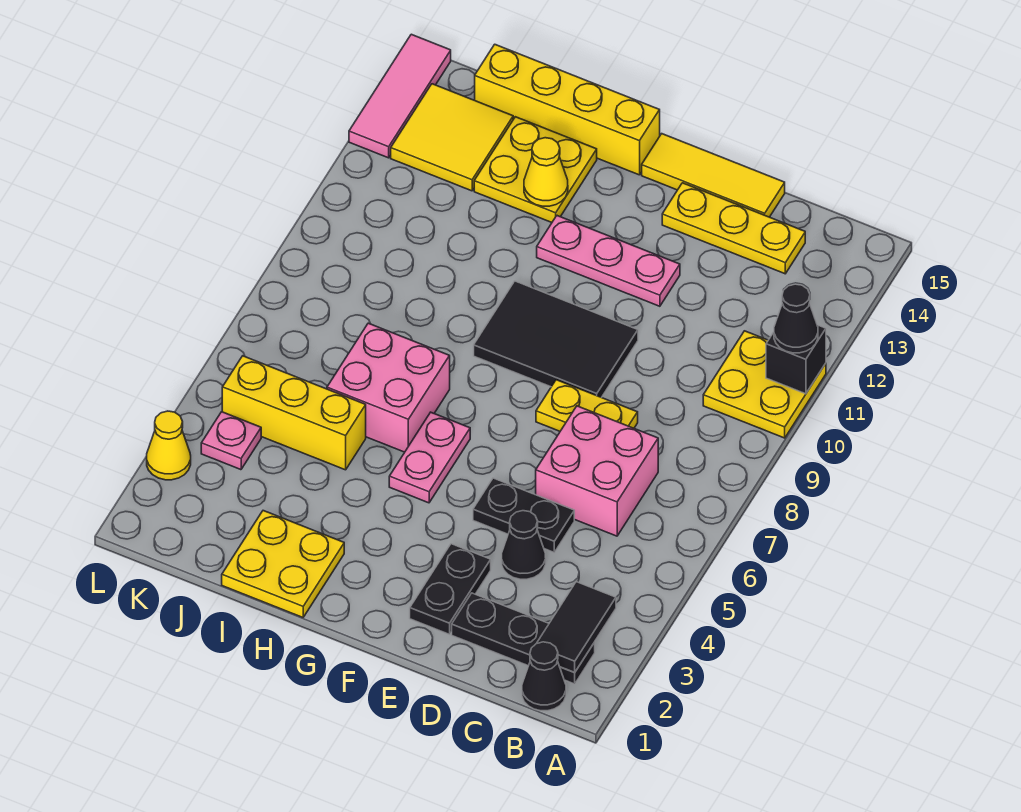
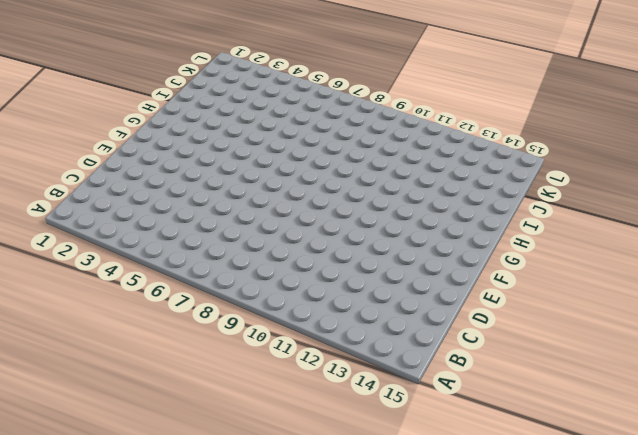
none -> yellow 2x2 plate [703,331,826,438]
none -> black 1x1 cone [522,642,566,711]
none -> black 1x3 plate [452,593,595,684]

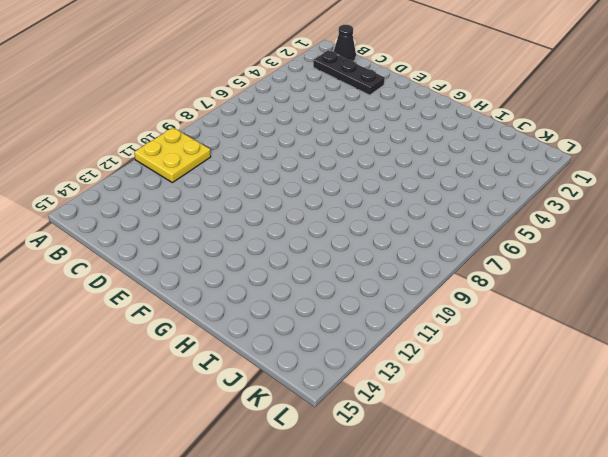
none -> pink 2x2 brick [536,406,658,536]
none -> yellow 1x3 plate [662,183,805,274]
none -> black 1x1 cone [502,511,546,579]

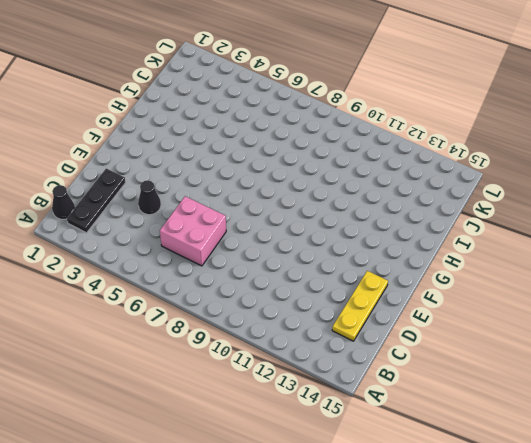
none -> yellow 2x2 plate [703,331,826,438]
none -> black 1x2 plate [473,478,574,552]
none -> yellow 1x2 plate [536,380,638,431]

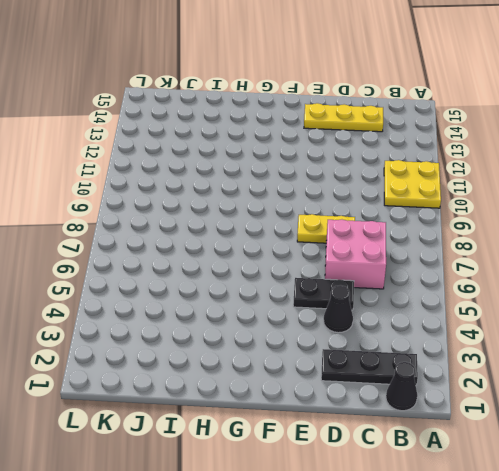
none -> yellow 1x3 tile [642,134,785,217]
none -> black 1x2 plate [410,544,491,634]
none -> black 2x3 tile [474,281,638,397]

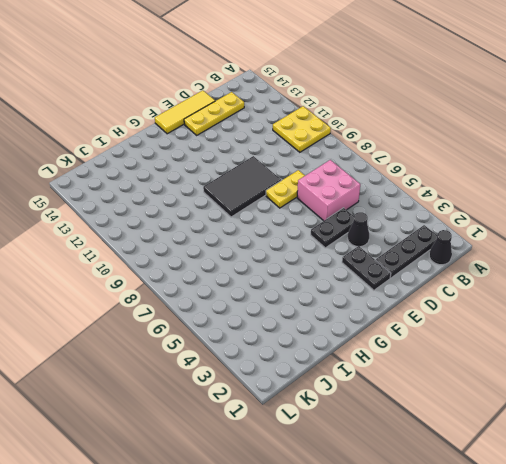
none -> pink 1x3 plate [537,216,680,306]
none -> pink 1x2 plate [389,412,470,503]
none -> yellow 1x4 brick [475,44,660,175]

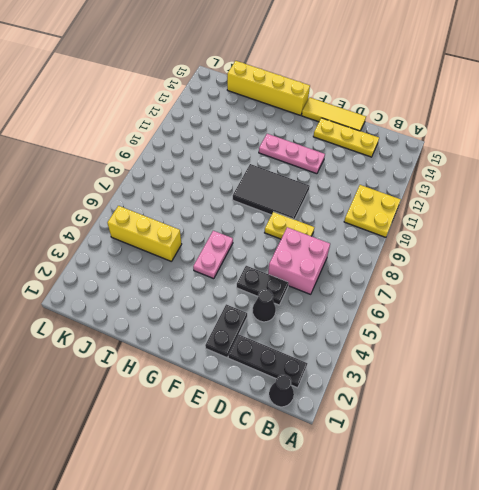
none -> yellow 2x2 plate [222,511,344,617]
none -> pink 2x2 brick [327,323,450,452]
none -> yellow 2x2 plate [474,117,597,222]

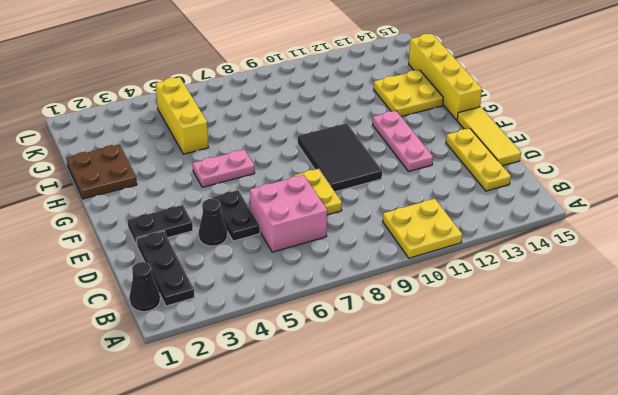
brown 2x2 plate [66,144,137,199] -> yellow 2x2 plate [222,511,344,617]
none -> pink 2x2 brick [327,323,450,452]
none -> yellow 2x2 tile [391,84,513,191]
none -> pink 1x1 plate [201,412,261,470]

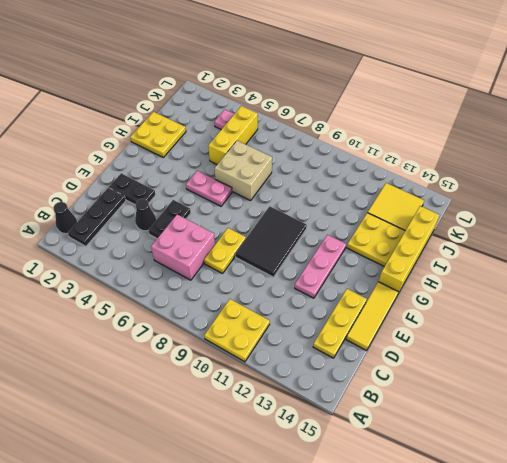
tan 2x2 brick [215,141,272,201] -> pink 2x2 brick [327,323,450,452]
none -> yellow 1x1 cone [147,411,191,480]
none -> pink 1x3 tile [349,34,451,158]
none -> black 1x1 brick [766,325,826,394]

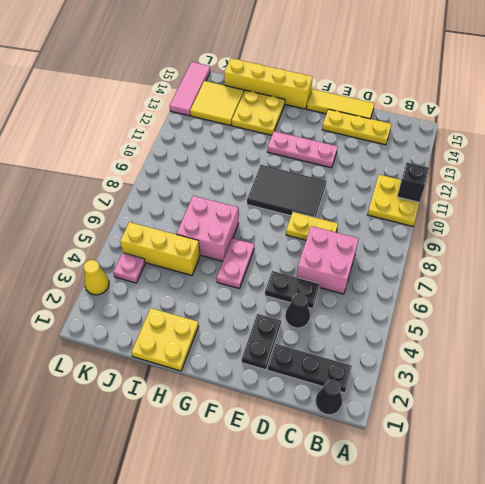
none -> black 1x2 tile [536,582,616,672]
none -> yellow 1x1 cone [524,138,568,206]
none -> black 1x1 cone [774,284,818,353]

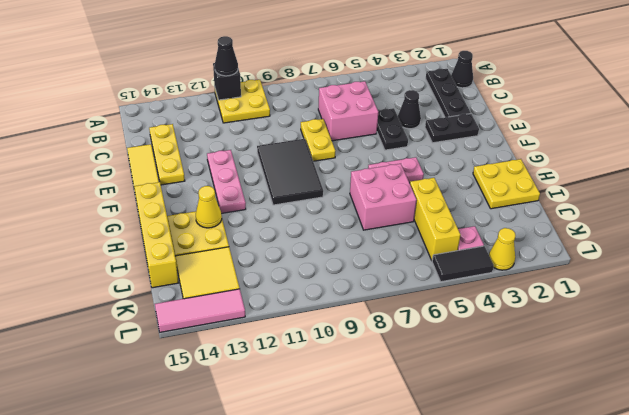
black 1x2 tile [432,246,494,282] -> black 1x2 tile moved to [536,582,616,672]

